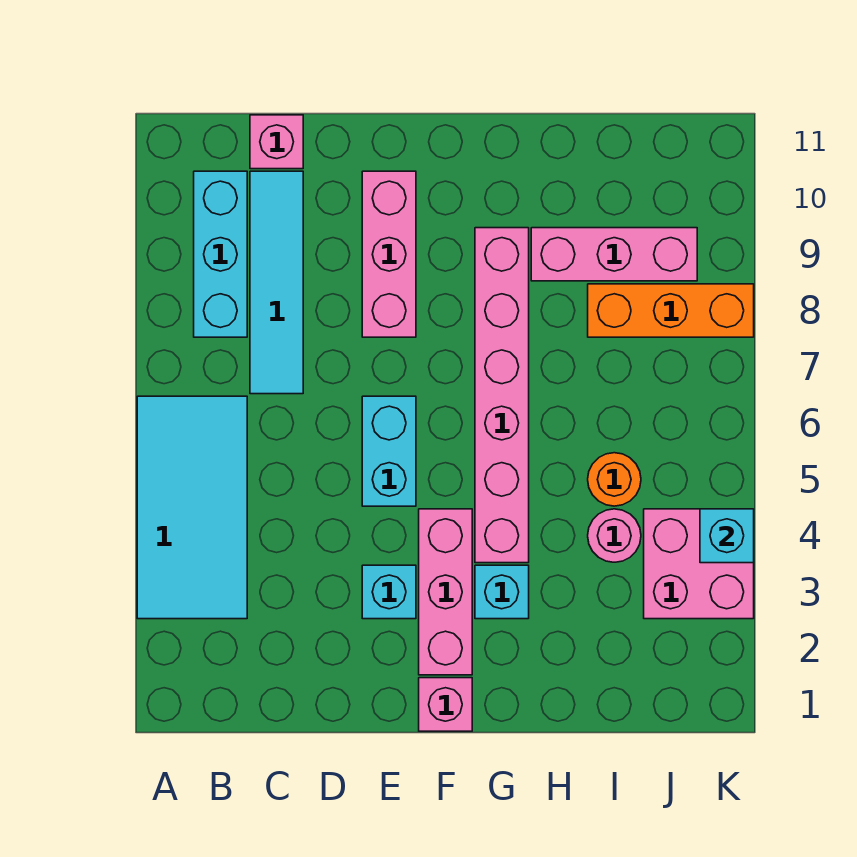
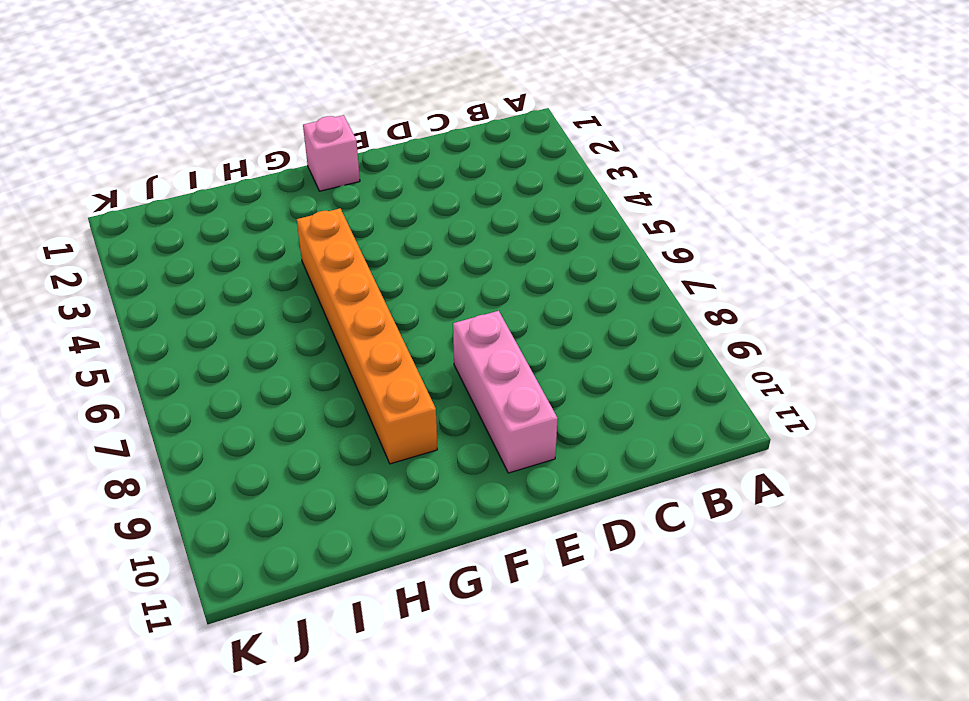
orange 1x6 brick [297,209,437,464] -> pink 1x6 brick [475,228,529,563]
none -> cyan 2x4 tile [137,396,247,619]
none -> cyan 1x3 brick [194,171,247,337]
none -> cyan 1x4 tile [250,171,303,394]

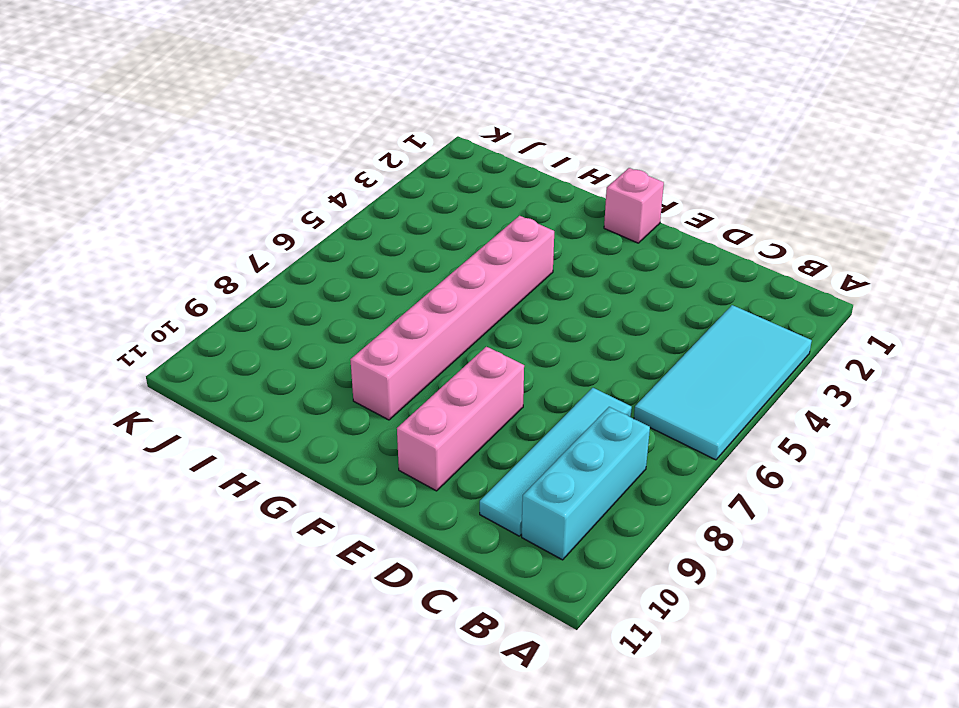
none -> pink 1x1 brick [250,115,303,169]
none -> cyan 1x1 brick [362,565,416,619]
none -> cyan 1x2 brick [362,396,416,506]

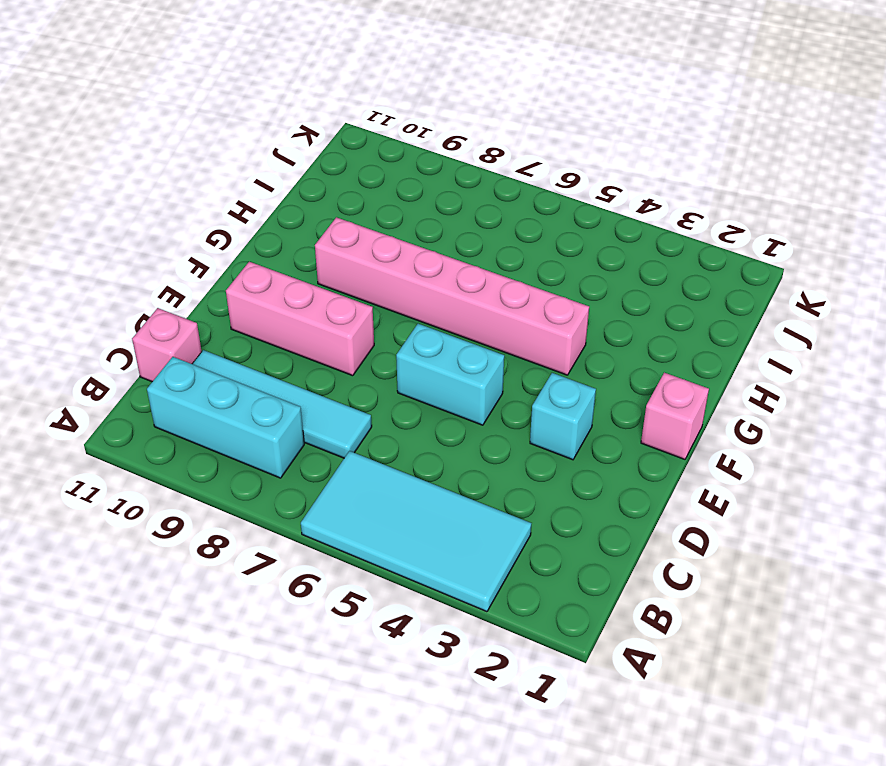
none -> pink 1x3 brick [419,509,472,675]
none -> cyan 1x1 brick [475,565,529,619]
none -> pink 1x3 brick [531,228,697,281]

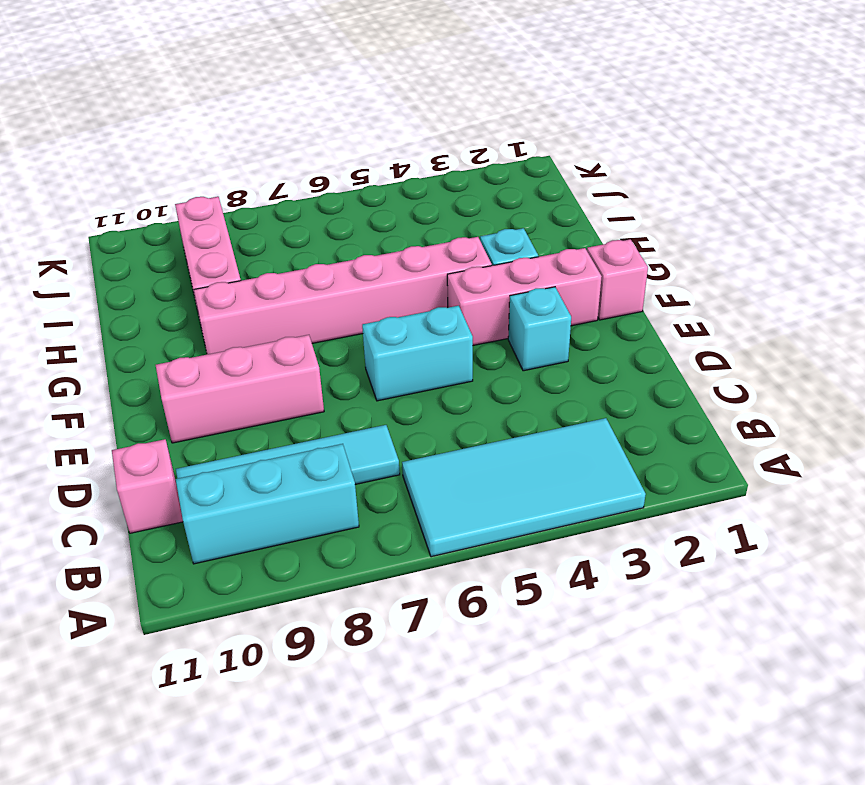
none -> pink 1x1 round brick [588,509,641,562]
none -> orange 1x1 round brick [588,453,641,506]
none -> orange 1x3 brick [588,284,754,337]

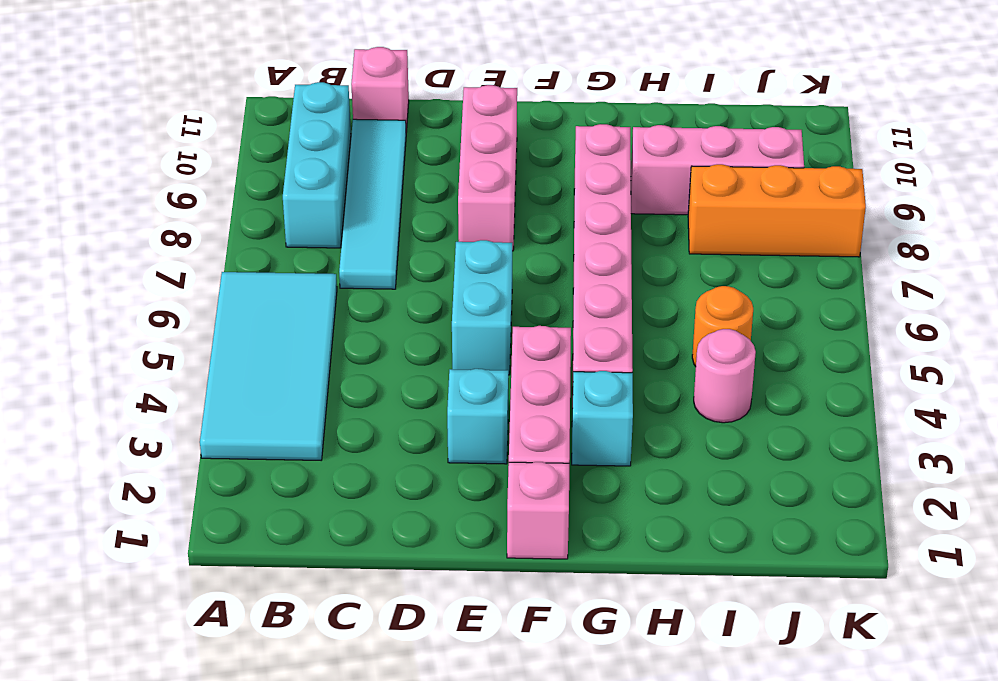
none -> pink 2x2 brick [644,509,754,619]
none -> cyan 1x1 brick [700,509,754,563]

